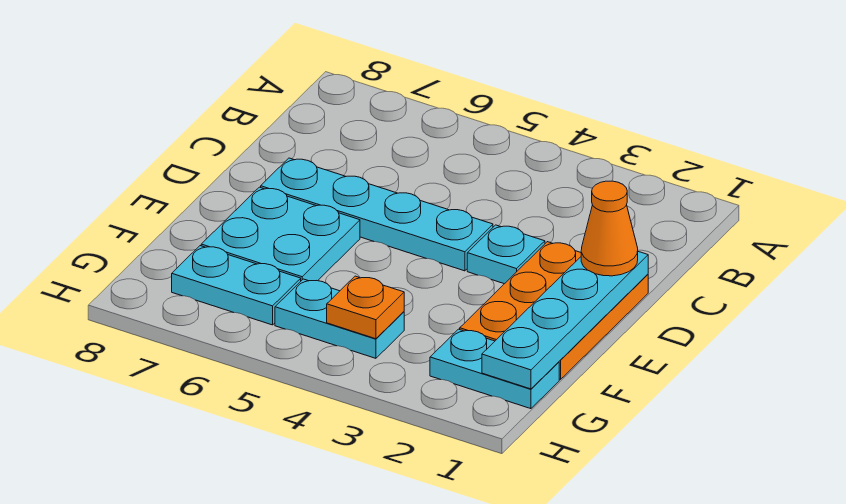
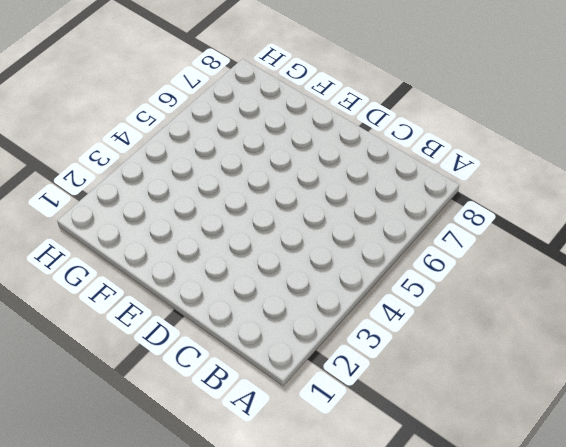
none -> orange 2x3 plate [460,242,648,379]
none -> cyan 1x1 plate [467,225,545,284]

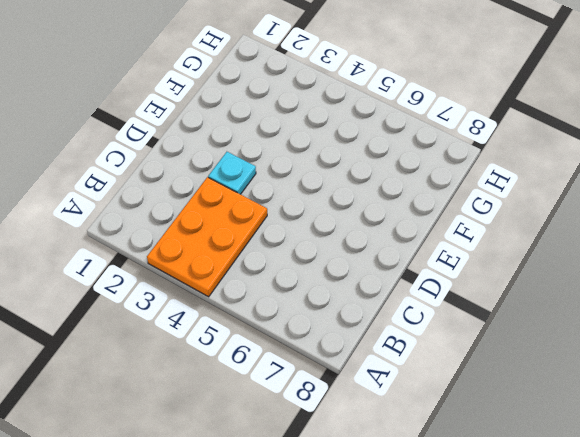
orange 2x3 plate [147,177,267,297] -> orange 2x3 plate moved to [460,242,648,379]
none -> cyan 1x4 plate [261,158,493,271]
none -> cyan 2x2 plate [201,187,360,281]

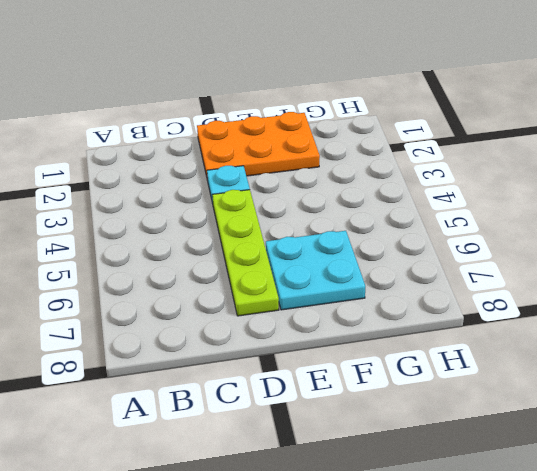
lime 1x4 plate [212,190,279,316] -> cyan 1x4 plate [261,158,493,271]
none -> cyan 1x2 plate [430,329,559,409]
none -> cyan 1x2 plate [275,279,404,358]

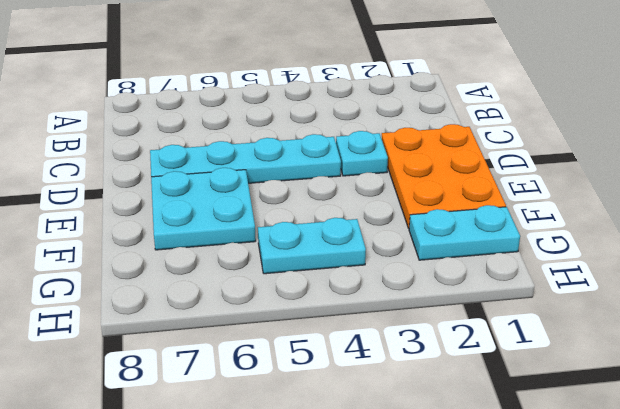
none -> cyan 1x2 plate [172,246,301,325]
none -> cyan 1x4 plate [482,252,648,389]

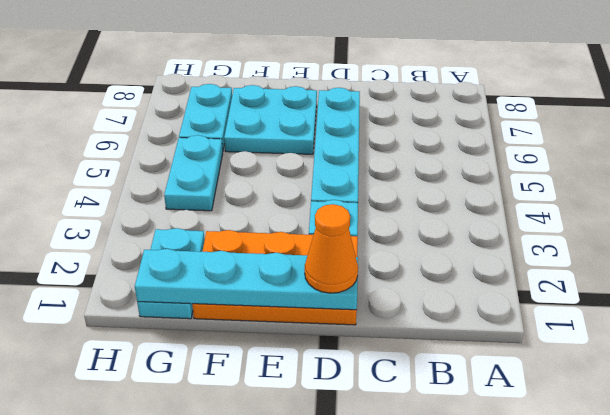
none -> orange 1x1 plate [327,276,404,339]

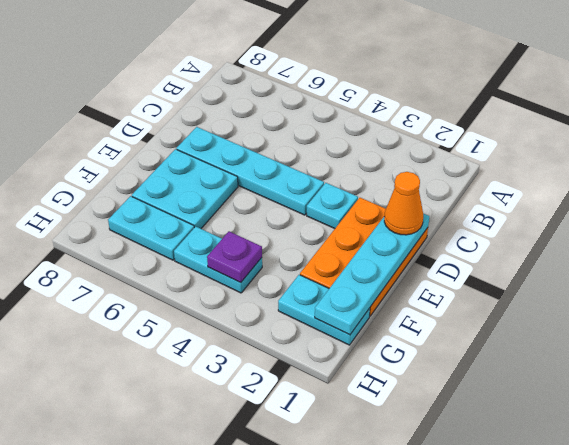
purple 1x1 plate [207,231,262,283] -> orange 1x1 plate [327,276,404,339]

